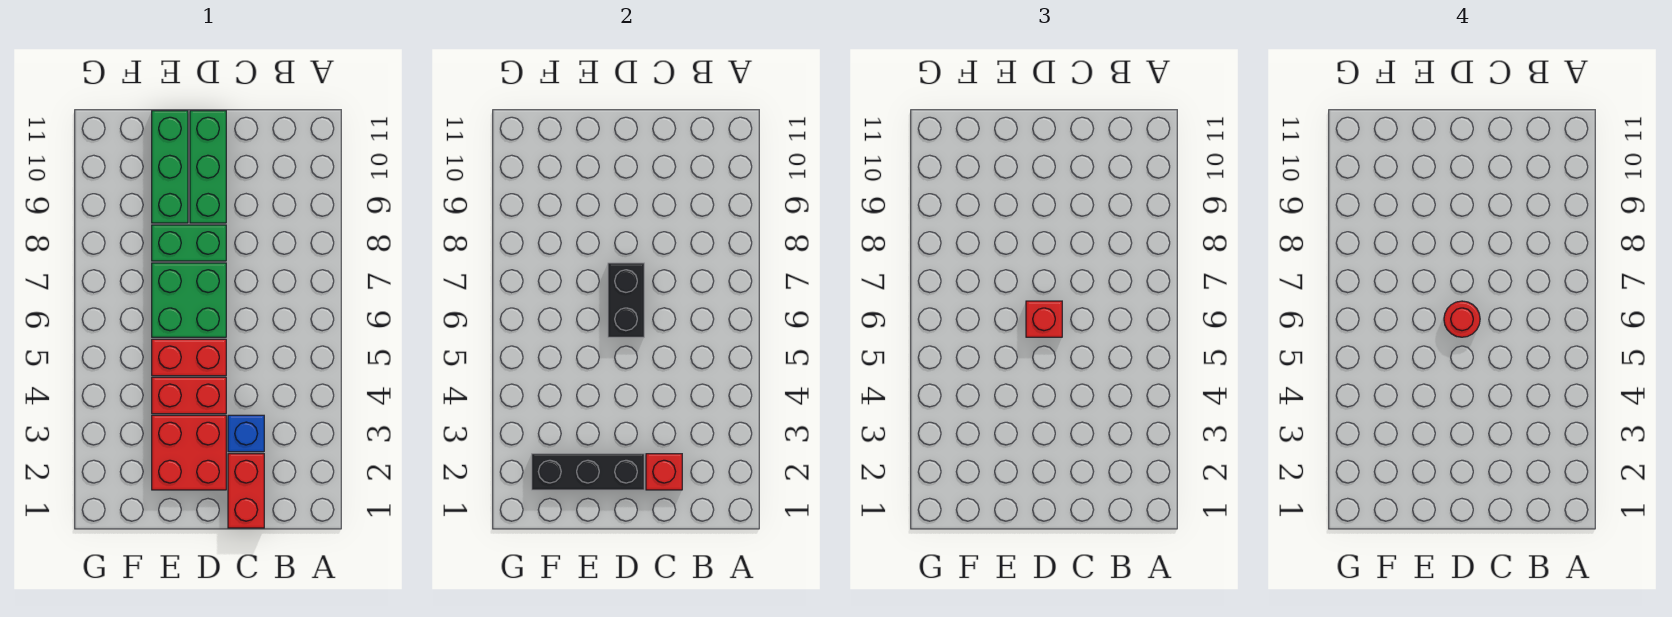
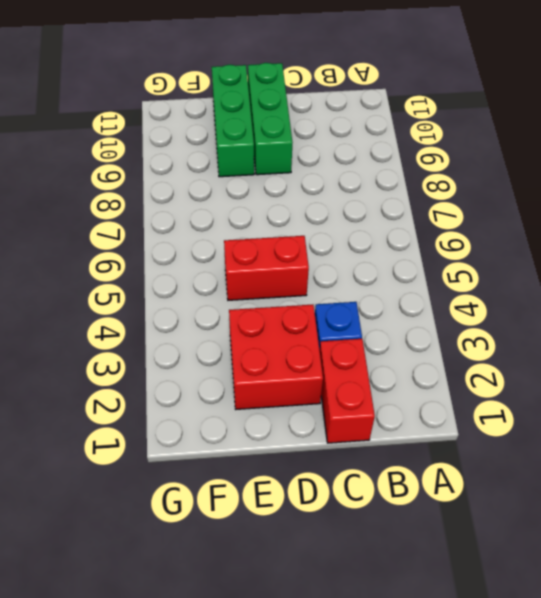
none -> red 1x2 brick [152,377,226,414]
none -> green 2x2 brick [152,263,226,337]
none -> green 1x2 brick [152,225,226,261]

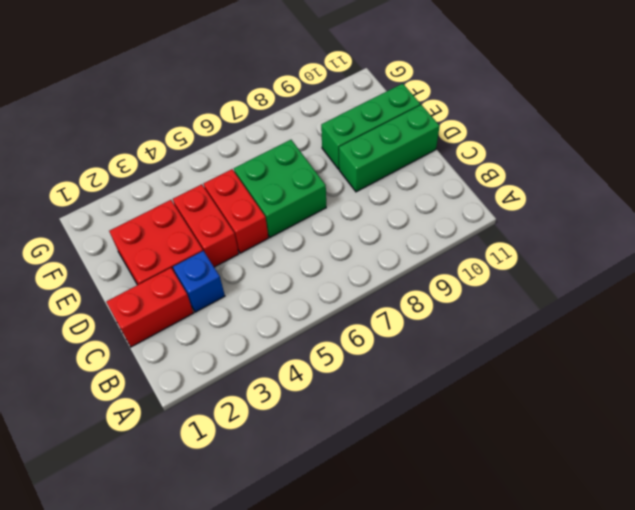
none -> green 1x2 brick [152,225,226,261]
none -> red 1x1 brick [646,454,682,490]
none -> black 1x3 brick [532,454,644,490]

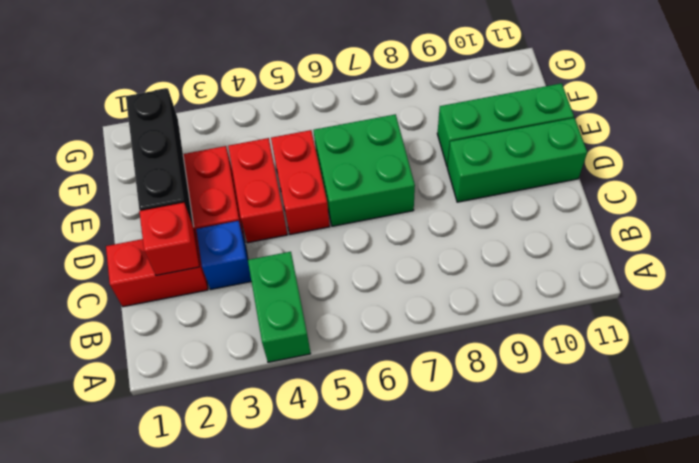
green 1x2 brick [248,252,311,362] -> green 1x2 brick moved to [152,225,226,261]
none -> black 1x2 brick [608,263,644,337]
none -> red 1x1 brick [1026,301,1062,337]
none -> red 1x1 round brick [1444,301,1480,337]

